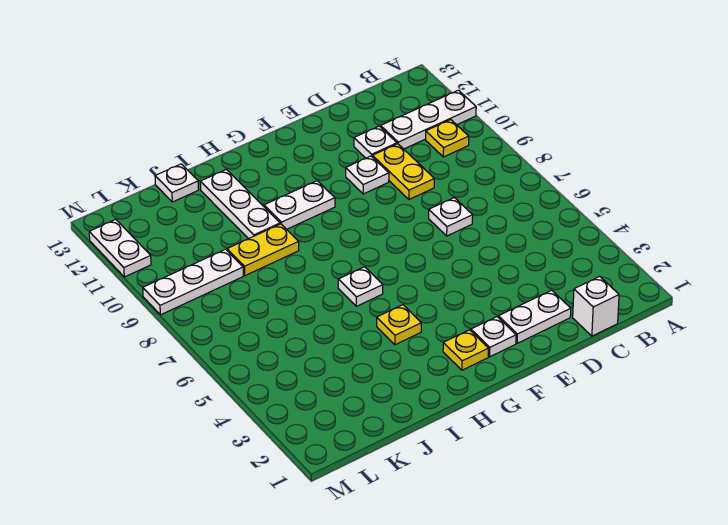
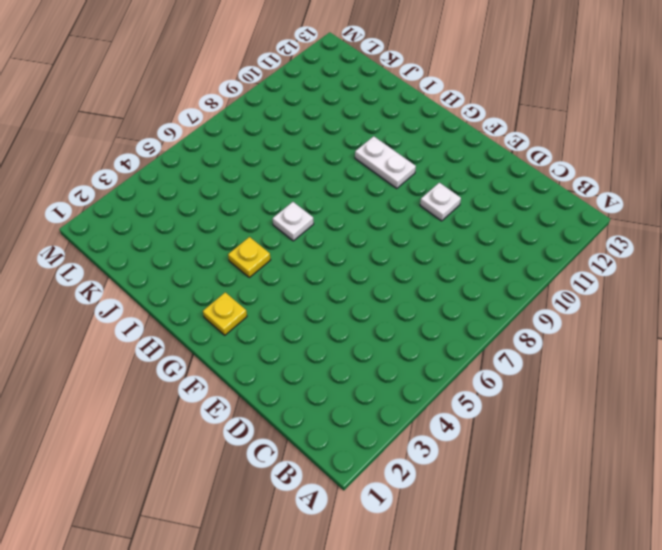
none -> white 1x3 plate [381,90,476,149]
none -> yellow 1x1 plate [426,120,469,157]
none -> white 1x1 brick [573,276,619,336]

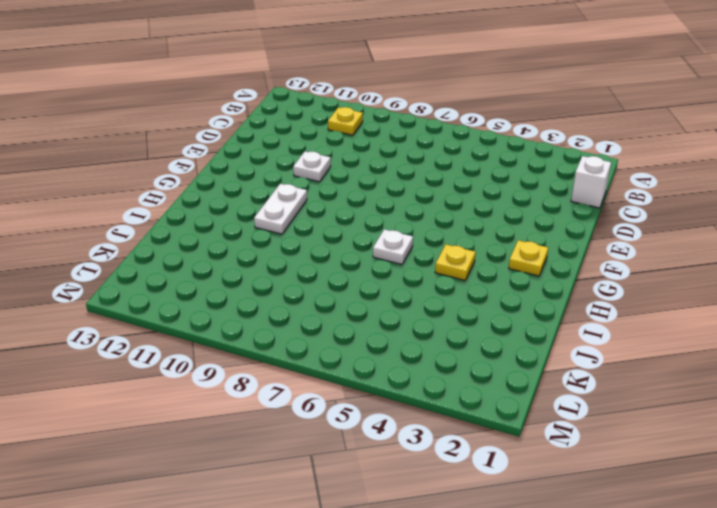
none -> white 1x3 plate [381,90,476,149]
none -> white 1x2 plate [498,290,571,343]
none -> white 1x1 plate [429,198,473,236]

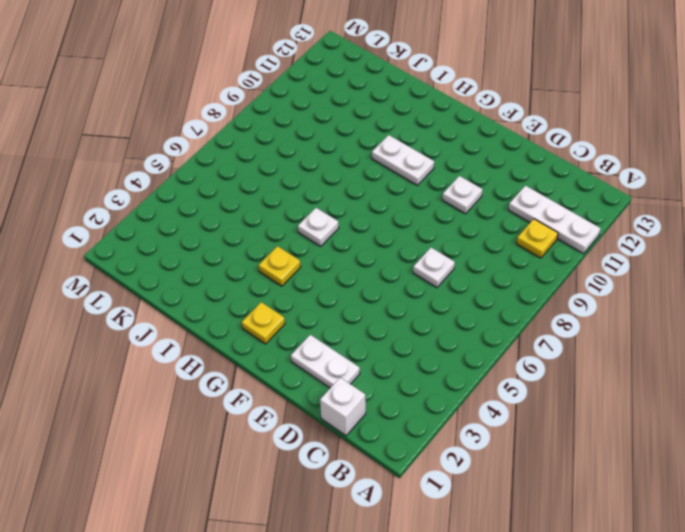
none -> yellow 1x2 plate [372,144,434,199]
none -> white 1x1 plate [354,126,397,158]
none -> white 1x1 plate [471,317,516,357]

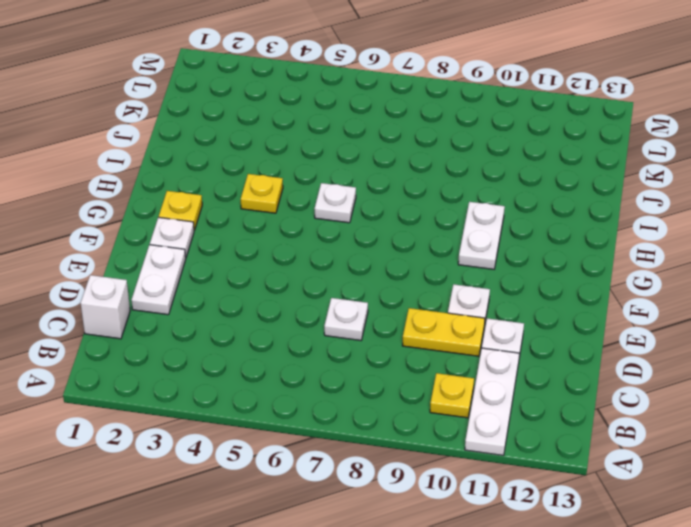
none -> yellow 1x2 plate [227,224,299,276]
none -> white 1x3 plate [200,170,280,239]
none -> white 1x1 plate [155,164,199,202]

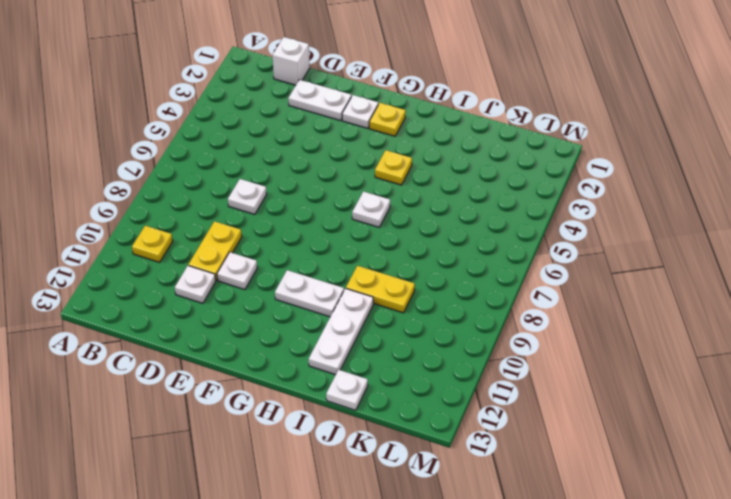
none -> white 1x3 plate [381,90,476,149]
none -> white 1x3 plate [143,249,243,315]
none -> white 1x2 plate [89,219,151,277]

